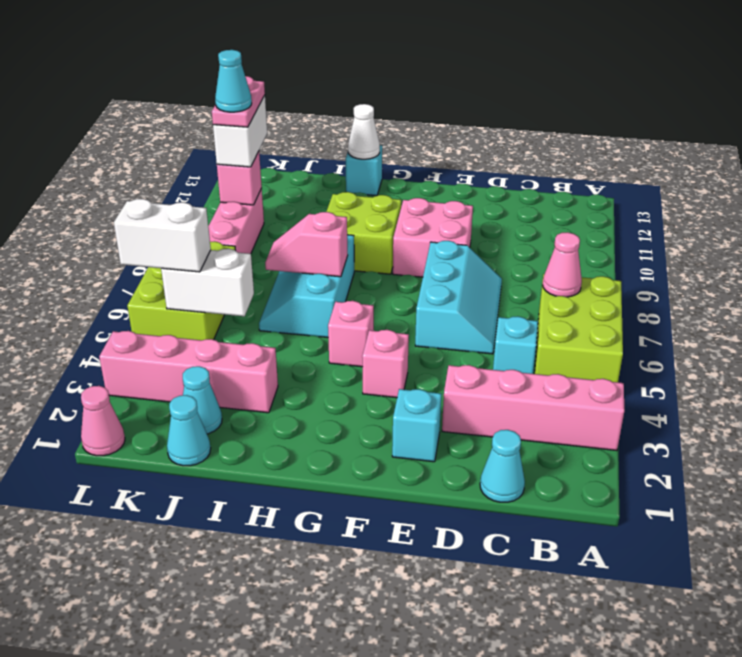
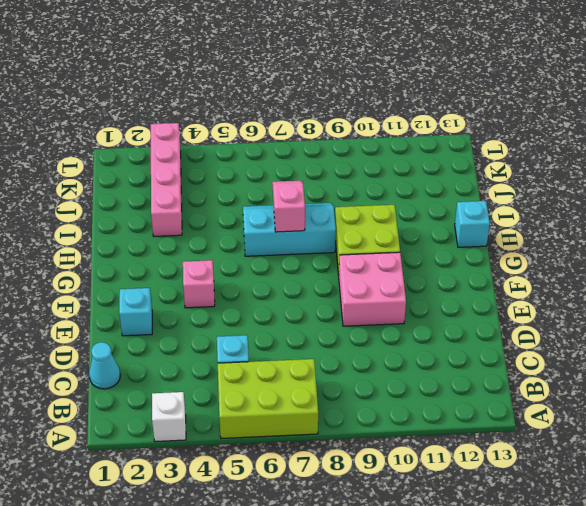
white 1x1 brick [152,392,186,441] -> pink 1x4 brick [442,365,624,451]
none -> cyan 2x3 slope [415,241,502,354]
none -> pink 1x1 brick [328,301,374,367]
none -> cyan 1x1 cone [167,395,211,466]

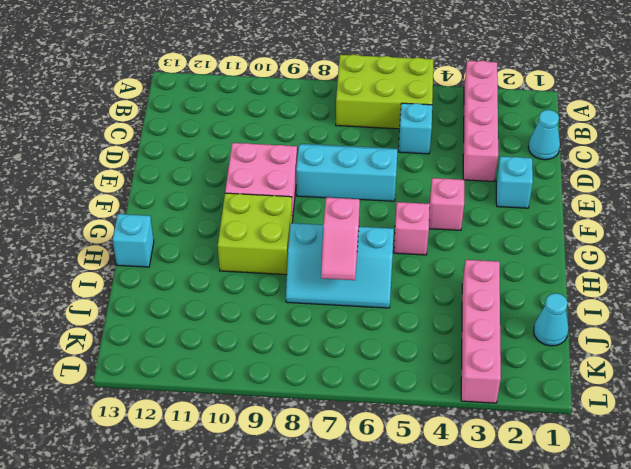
none -> cyan 1x1 cone [183,366,222,434]
none -> lime 2x3 brick [127,241,235,340]
none -> pink 1x3 brick [208,189,264,254]

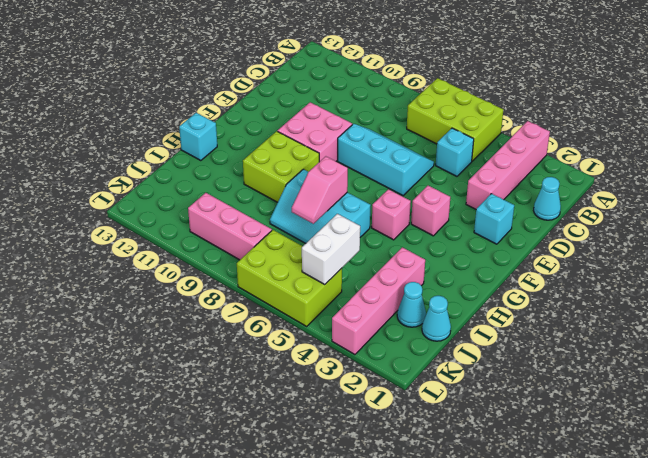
none -> pink 1x1 cone [81,386,125,456]
none -> pink 1x1 cone [543,232,582,297]
none -> white 1x1 cone [348,104,380,159]

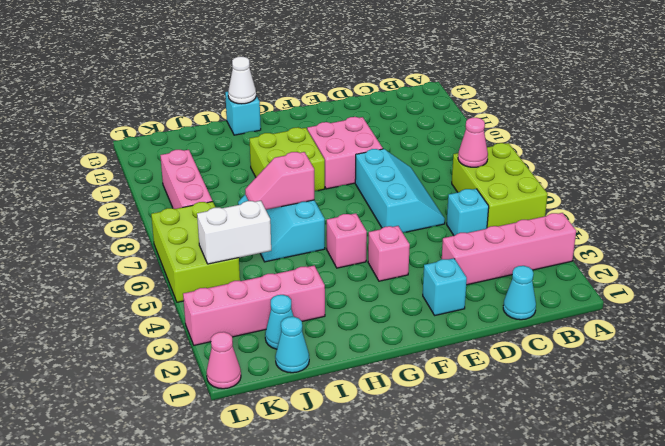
none -> pink 1x1 brick [217,151,262,205]
none -> white 1x2 brick [114,199,211,272]
none -> white 1x2 brick [213,95,267,167]

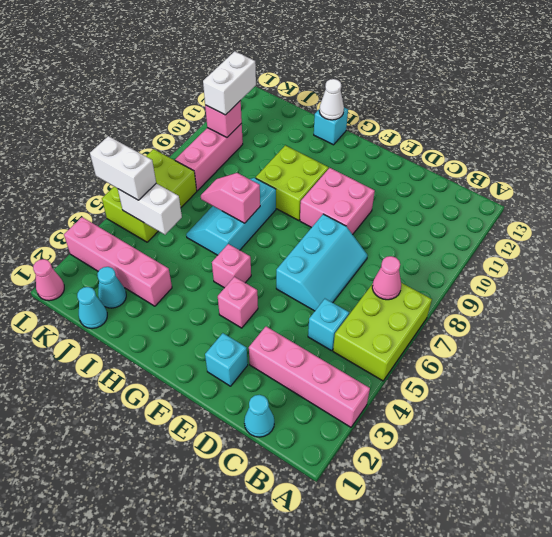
none -> pink 1x2 plate [212,76,265,127]
none -> cyan 1x1 cone [215,50,252,112]

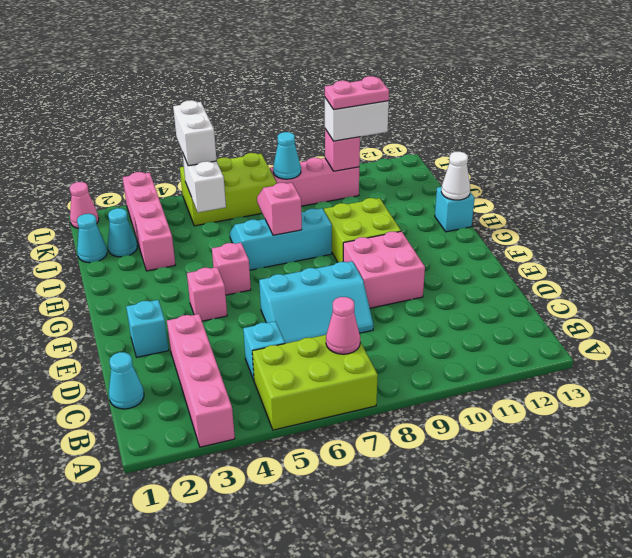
cyan 1x1 cone [273,132,301,179] -> cyan 1x1 cone moved to [215,50,252,112]

